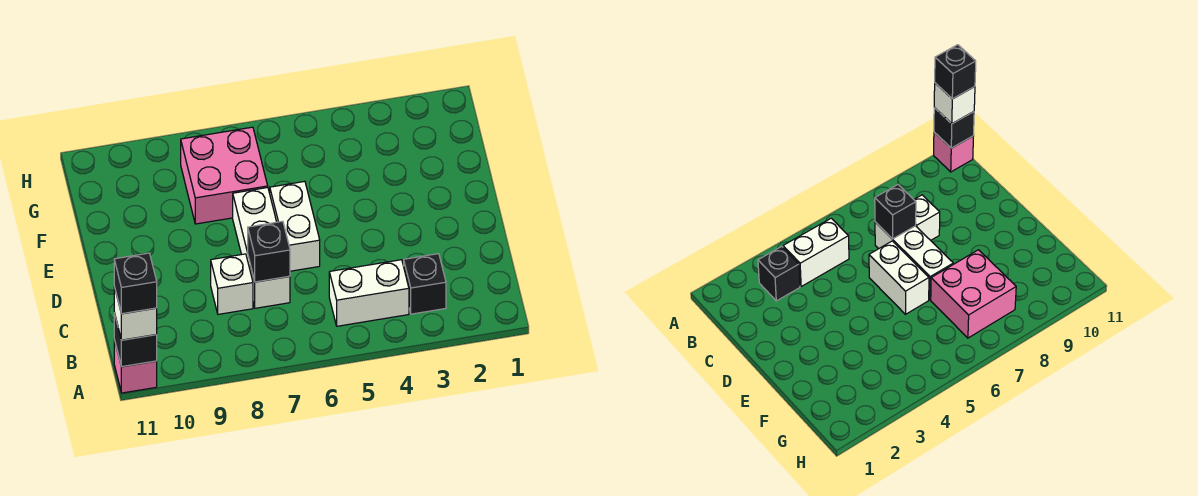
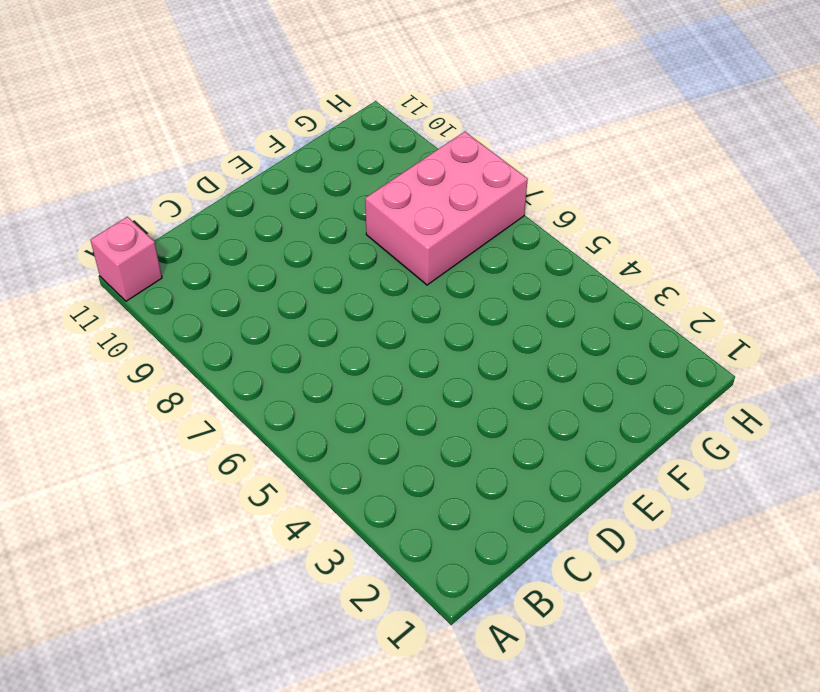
pink 2x3 brick [365,132,528,285] -> pink 2x2 brick [181,127,268,224]
none -> black 1x1 brick [404,254,446,314]
none -> white 1x2 brick [329,260,409,326]

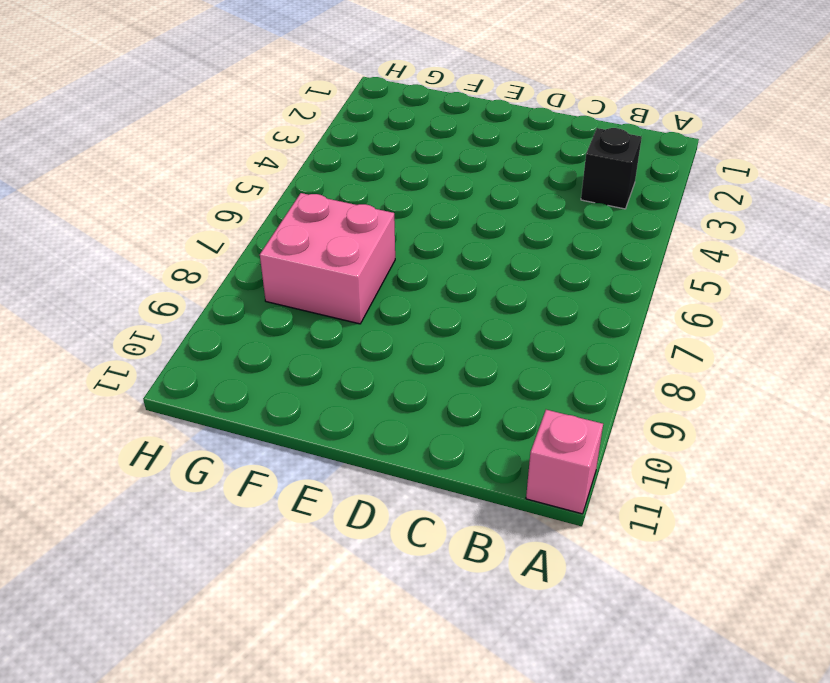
none -> white 1x2 brick [329,260,409,326]
none -> white 1x3 brick [233,188,290,308]

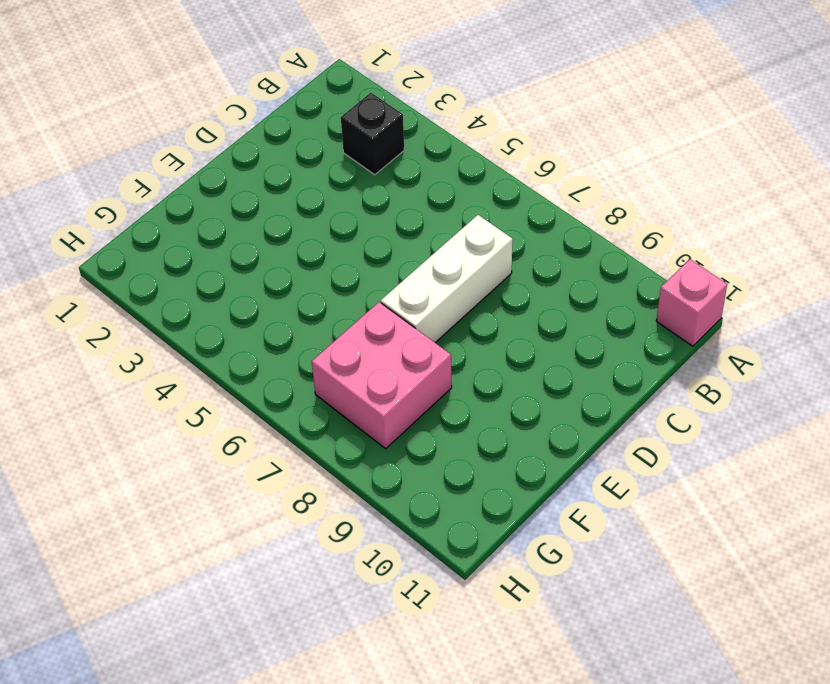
none -> white 1x2 brick [329,260,409,326]
none -> white 1x1 brick [211,254,253,314]

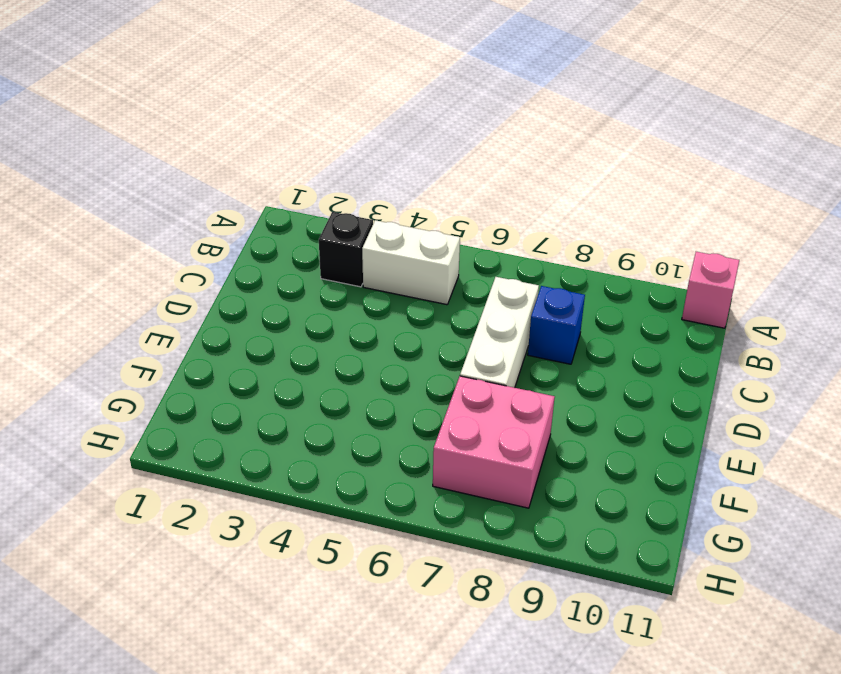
blue 1x1 brick [528,286,585,364] -> white 1x1 brick [211,254,253,314]
none -> white 1x2 brick [270,181,320,271]
none -> black 1x1 brick [114,313,157,367]

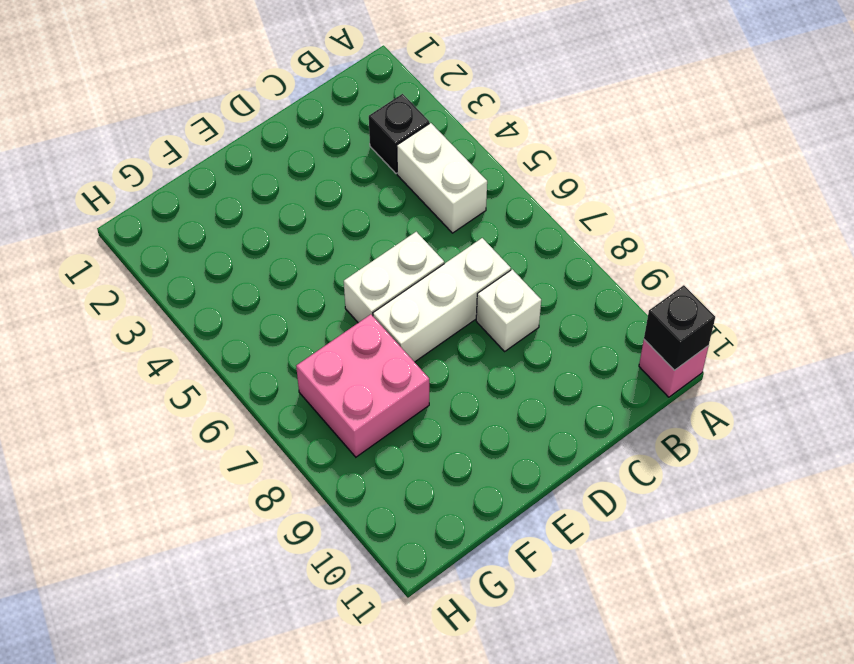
none -> black 1x1 brick [248,221,290,282]
none -> white 1x1 brick [114,287,157,340]

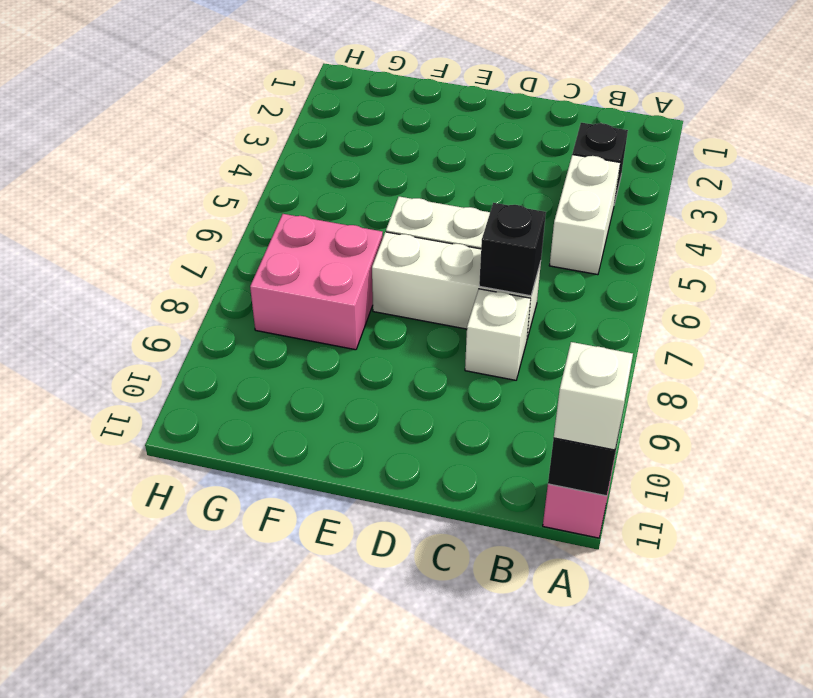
none -> black 1x1 brick [114,253,157,314]

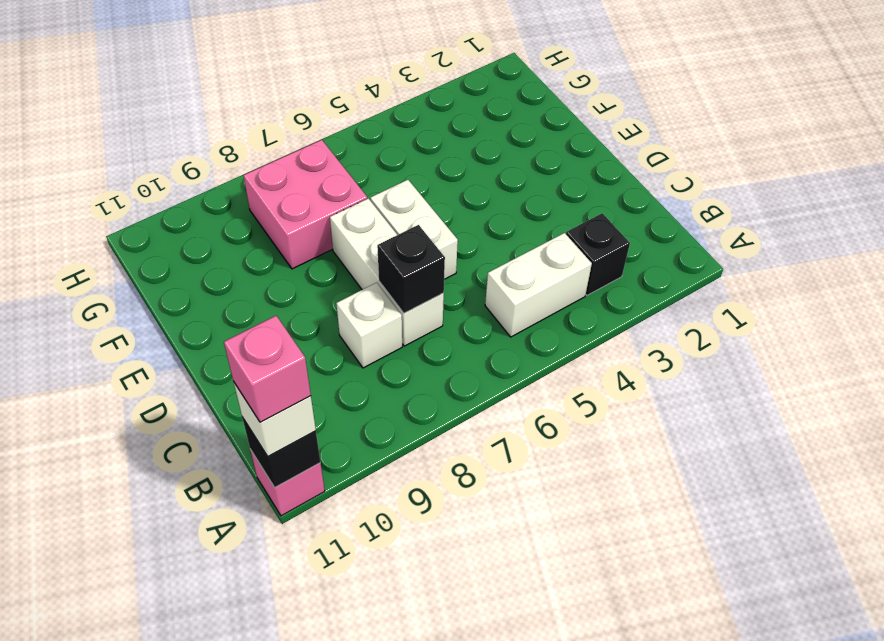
pink 1x1 brick [224,316,311,422] -> black 1x1 brick [114,253,157,314]

